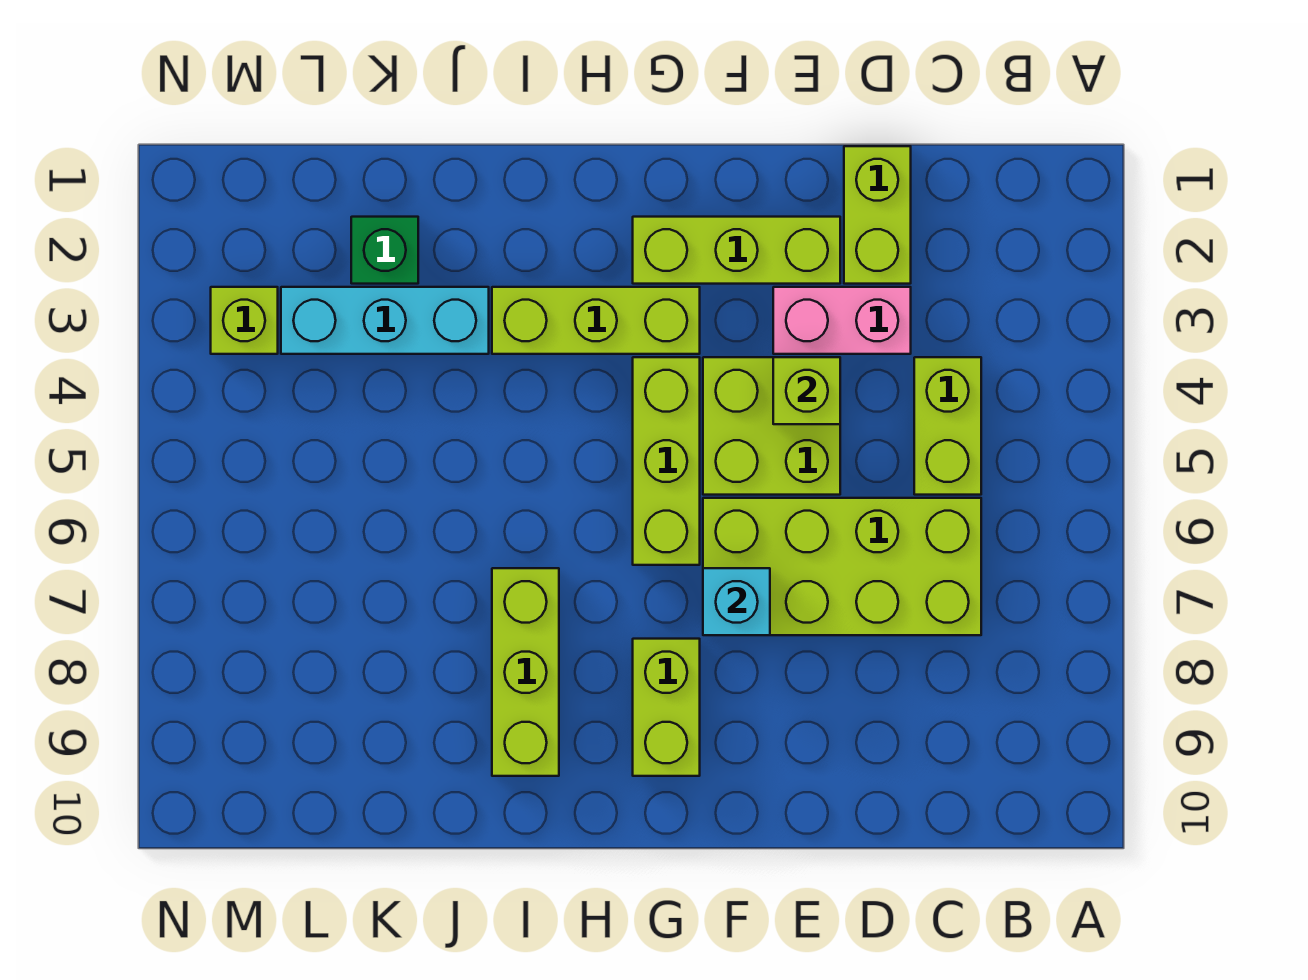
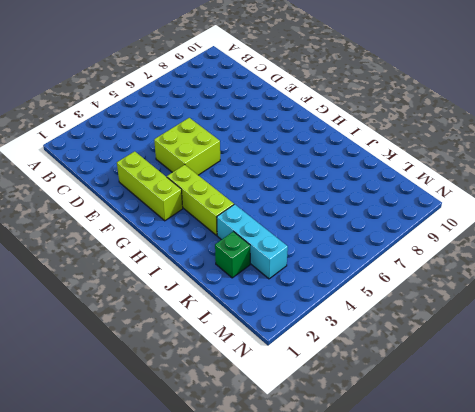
none -> lime 1x2 brick [914,357,981,495]
none -> lime 2x4 brick [703,498,981,635]
none -> lime 1x2 brick [844,146,911,284]

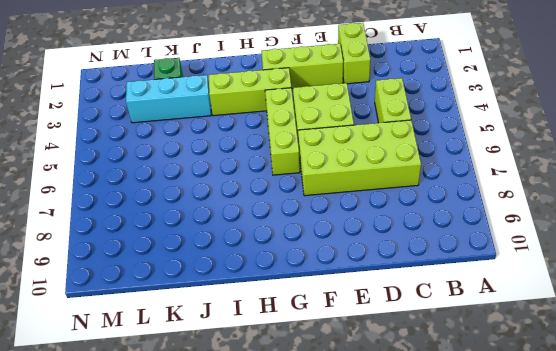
none -> pink 1x2 brick [773,287,911,354]
none -> lime 1x2 brick [633,639,700,776]
none -> lime 1x3 brick [492,568,559,776]

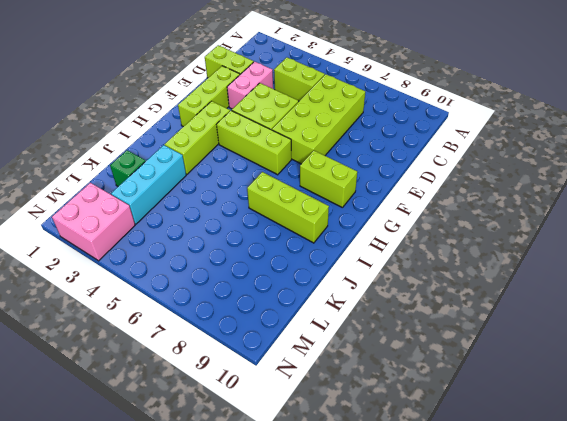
pink 2x2 brick [52,183,135,261] -> lime 1x1 brick [211,287,278,354]
none -> lime 1x1 brick [773,357,840,424]
none -> cyan 1x1 brick [703,568,770,635]

